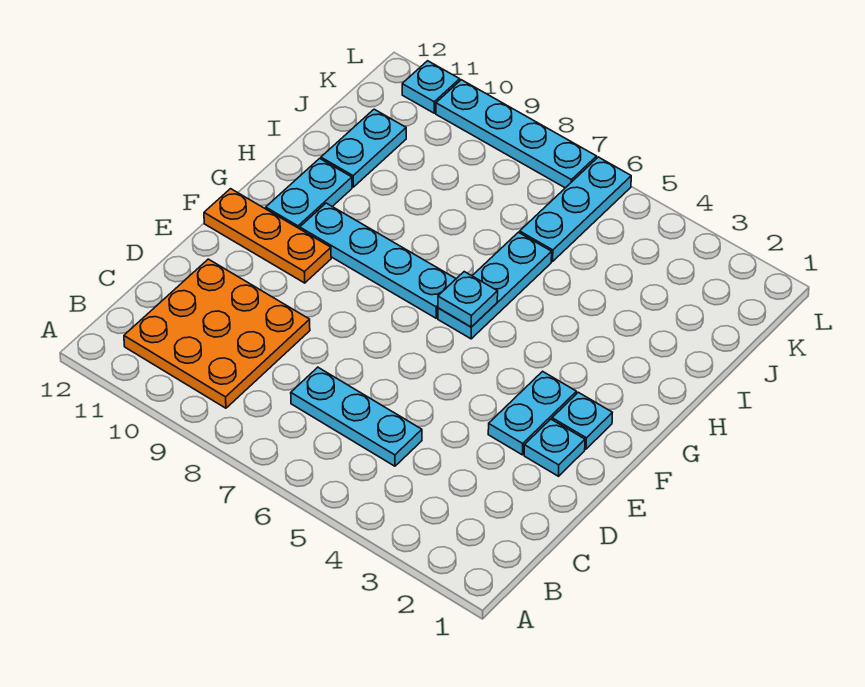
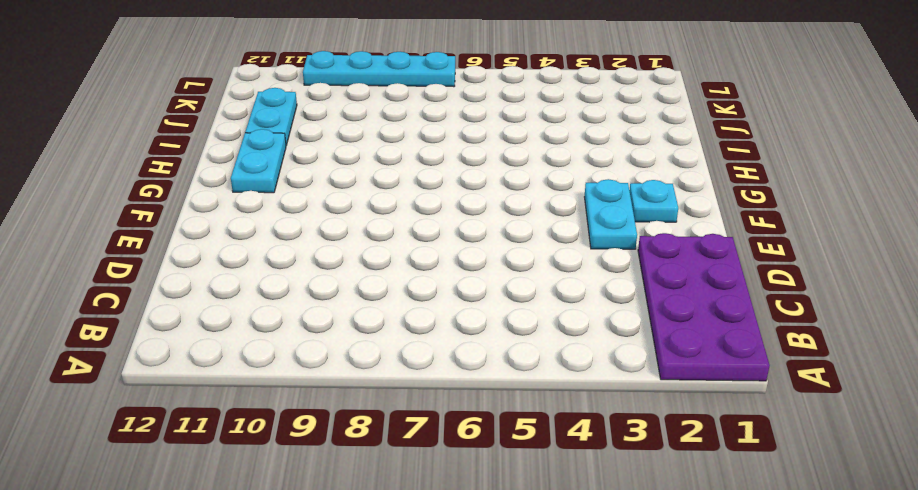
purple 2x4 plate [638,233,770,381] -> none
none -> orange 3x3 plate [124,259,310,408]
none -> cyan 1x3 plate [291,367,422,466]
none -> cyan 1x1 plate [524,419,585,476]

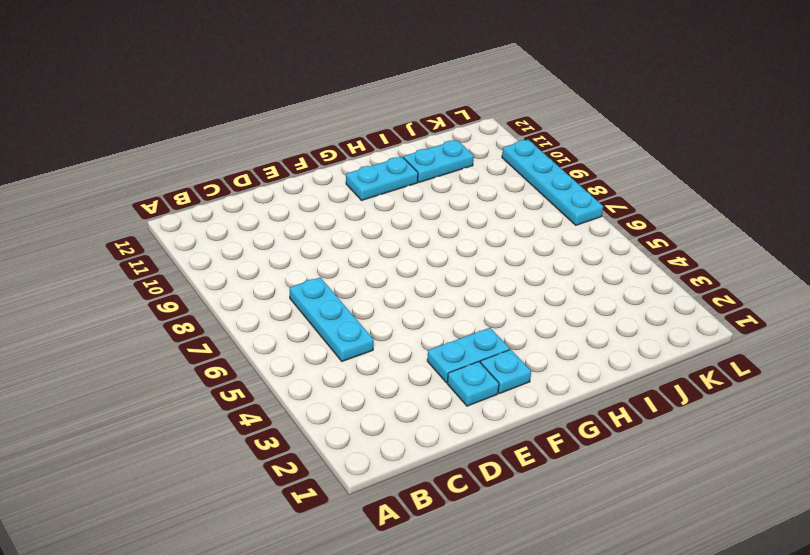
none -> orange 3x3 plate [124,259,310,408]
none -> orange 1x3 plate [204,189,331,283]
none -> cyan 1x3 plate [438,232,552,339]

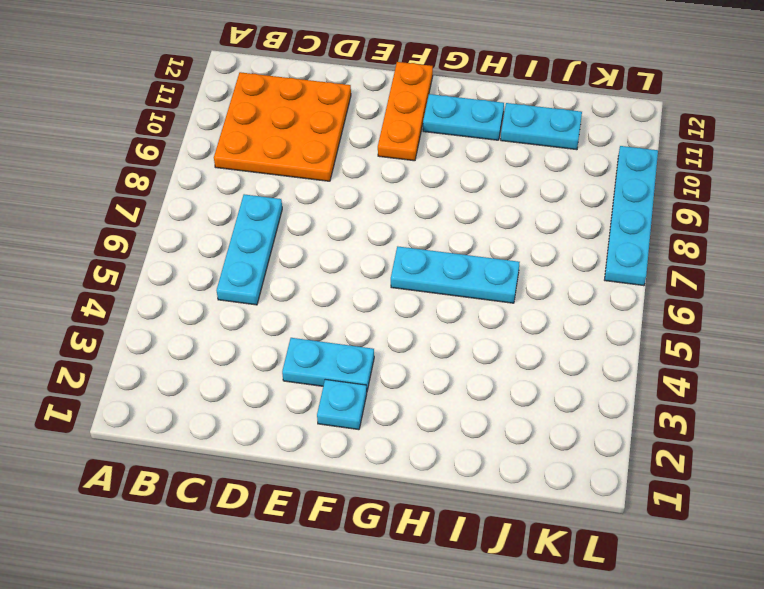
none -> cyan 1x1 plate [524,419,585,476]
none -> cyan 1x4 plate [300,203,456,318]
none -> cyan 1x3 plate [520,157,631,261]

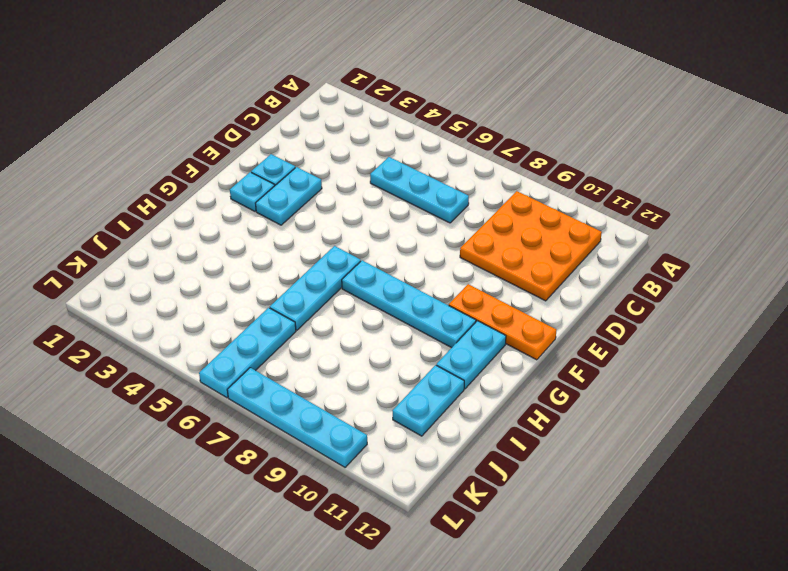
none -> cyan 1x1 plate [402,61,460,113]
none -> cyan 1x1 plate [438,272,498,327]

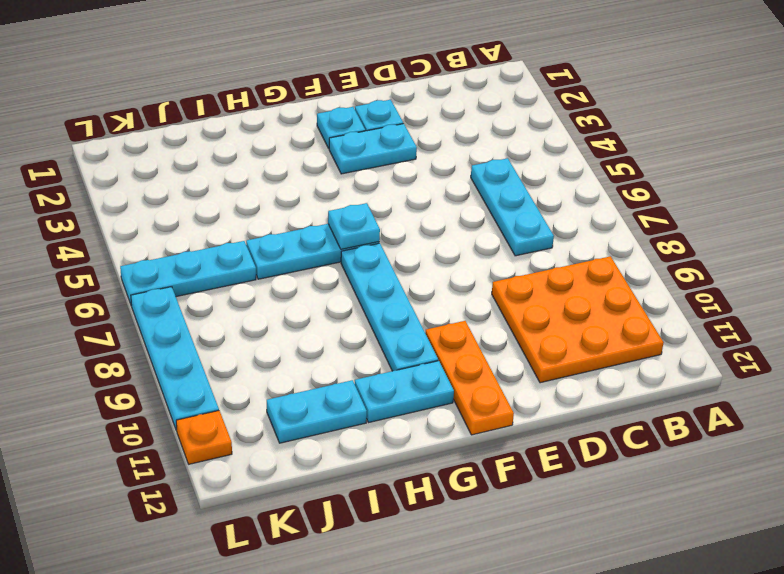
orange 1x1 plate [176,411,232,464] -> cyan 1x1 plate [402,61,460,113]

